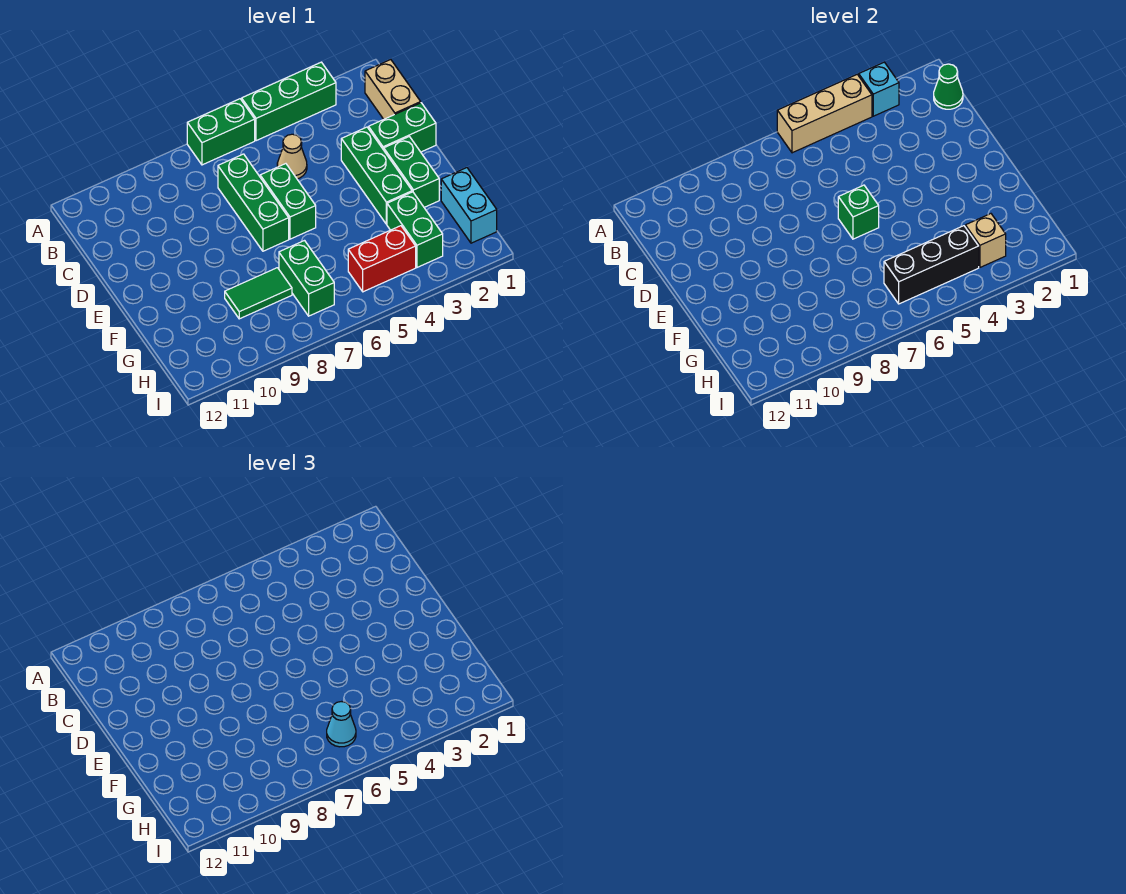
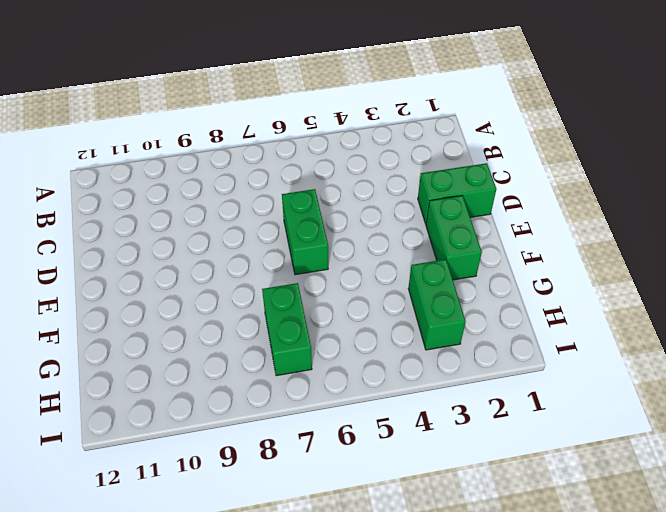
none -> green 1x3 brick [242,62,336,141]
none -> green 1x2 brick [187,99,255,165]
none -> tan 1x2 brick [365,60,421,119]

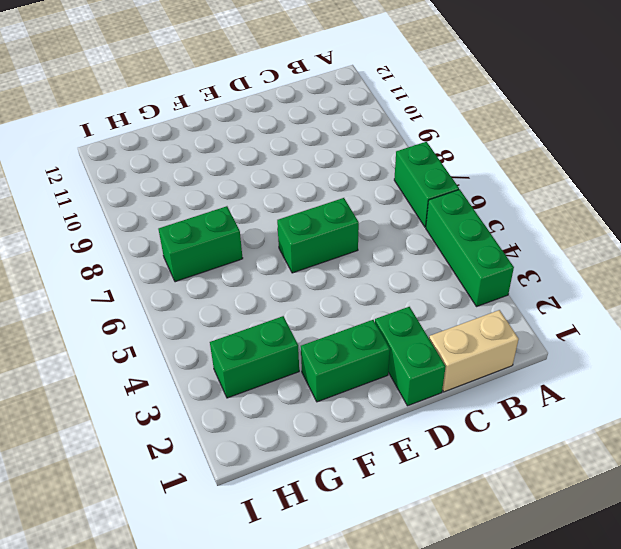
none -> tan 1x1 cone [277,134,307,179]
none -> green 1x3 brick [218,154,289,251]
none -> green 1x3 brick [341,127,412,224]

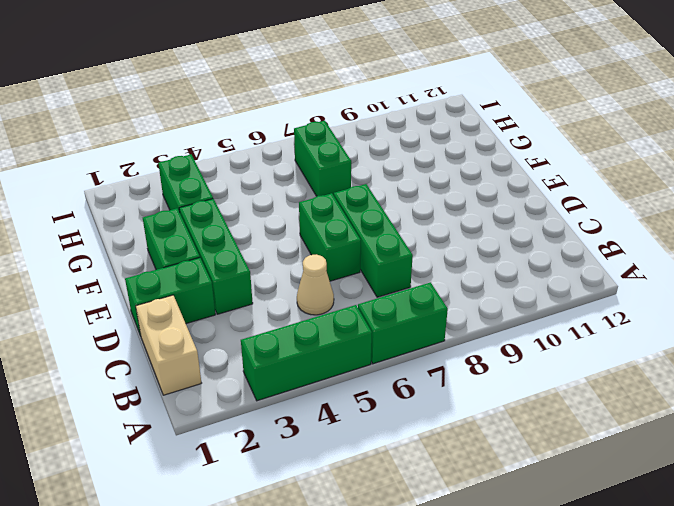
none -> cyan 1x2 brick [441,168,497,243]
none -> green 1x2 tile [225,268,292,319]
none -> red 1x2 brick [348,226,416,292]

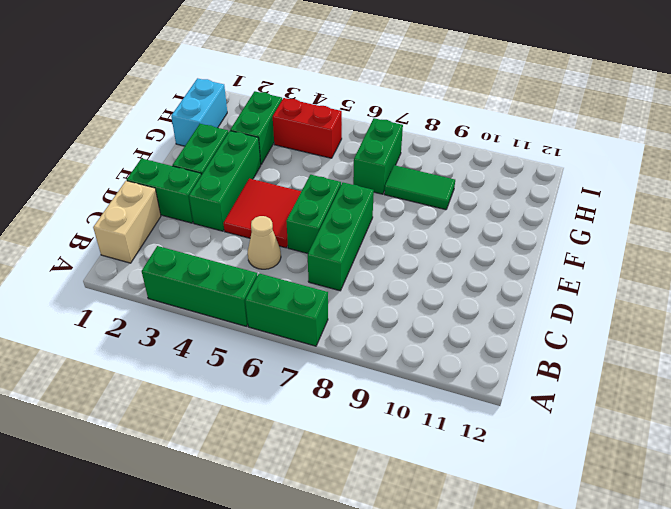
red 2x2 tile [223,179,301,248] -> none
none -> cyan 1x1 brick [859,62,899,116]
none -> tan 1x3 brick [777,74,872,153]
none -> green 1x1 cone [934,64,963,109]

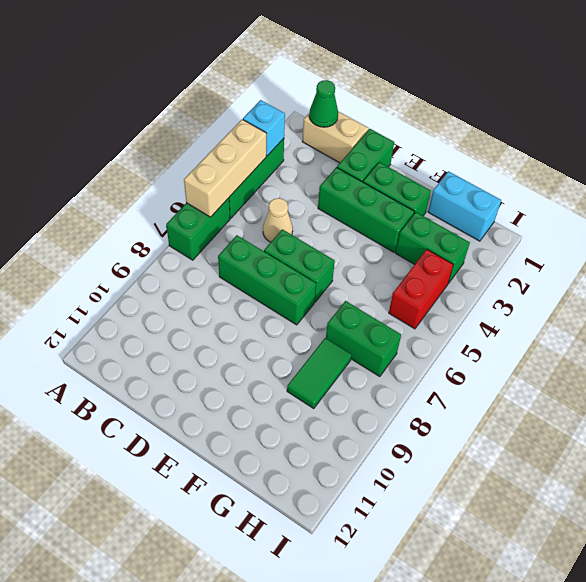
none -> green 1x1 brick [838,185,879,239]
none -> tan 1x1 brick [965,214,1006,267]
none -> black 1x3 brick [884,226,979,304]

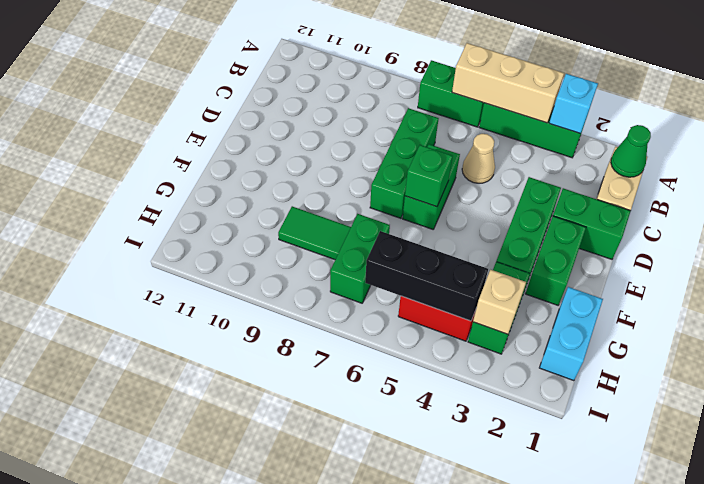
none -> cyan 1x1 cone [327,702,356,747]

